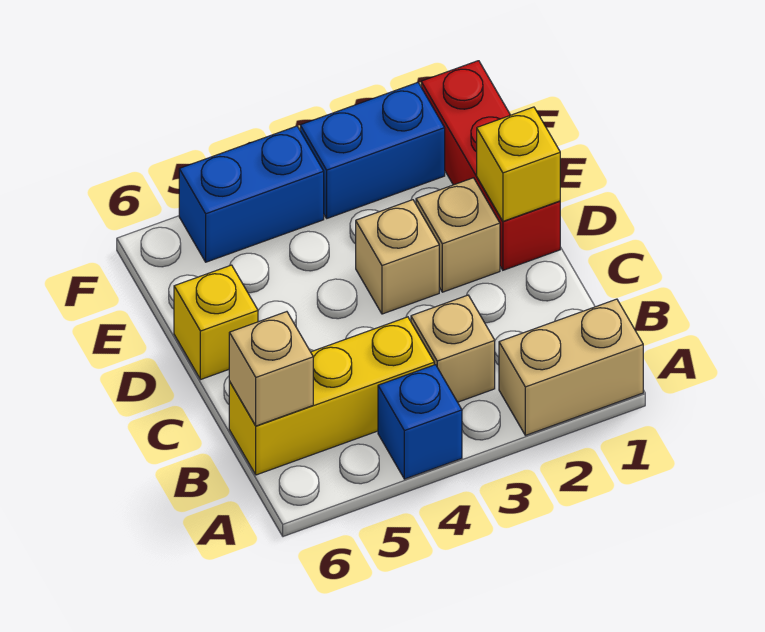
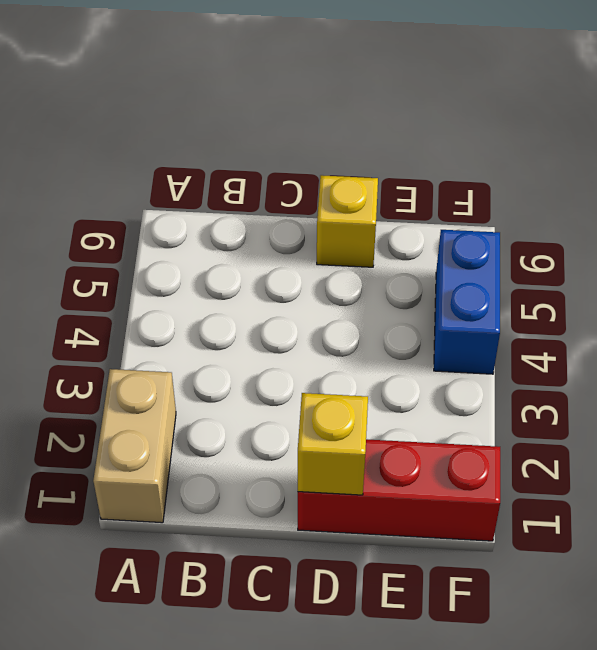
none -> blue 1x1 brick [378,365,462,479]
none -> tan 1x1 brick [411,295,495,402]
none -> yellow 1x3 brick [229,317,434,475]

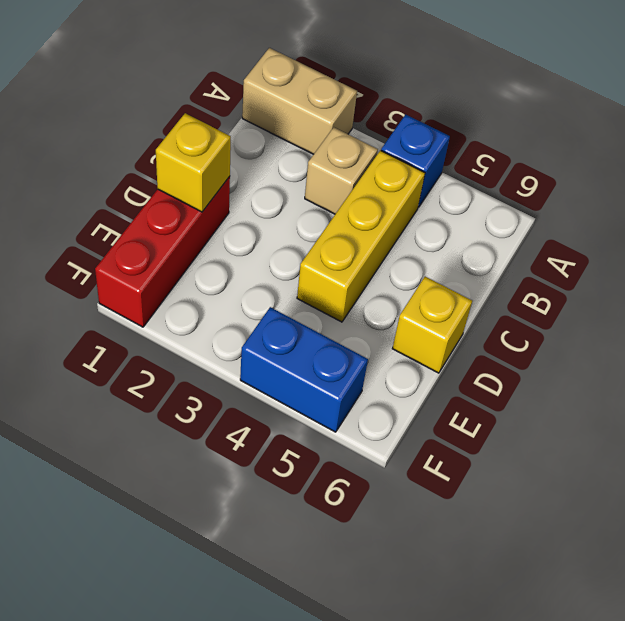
yellow 1x3 brick [297,150,425,322] -> yellow 1x3 brick turned to [229,317,434,475]
none -> tan 1x1 brick [416,178,500,292]
none -> tan 1x1 brick [356,200,439,314]
none -> blue 1x2 brick [300,83,445,218]

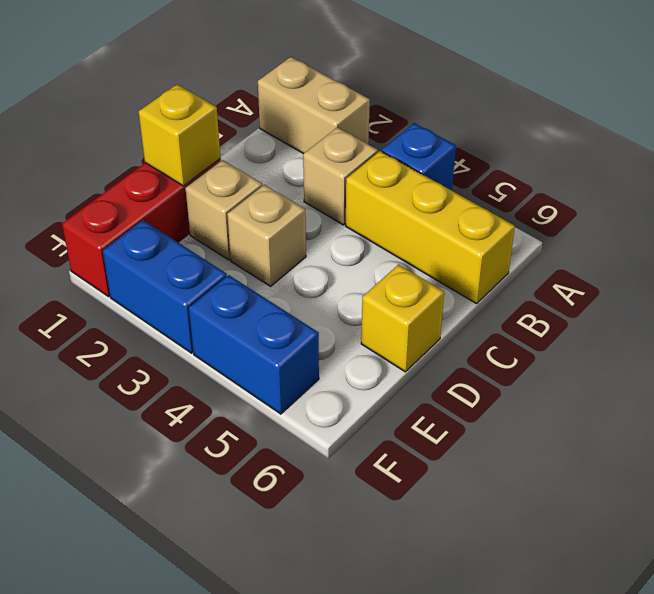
none -> tan 1x1 brick [229,312,313,426]

